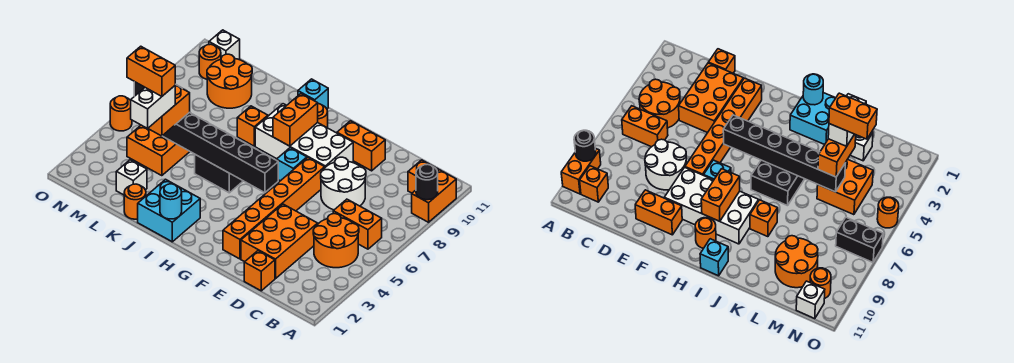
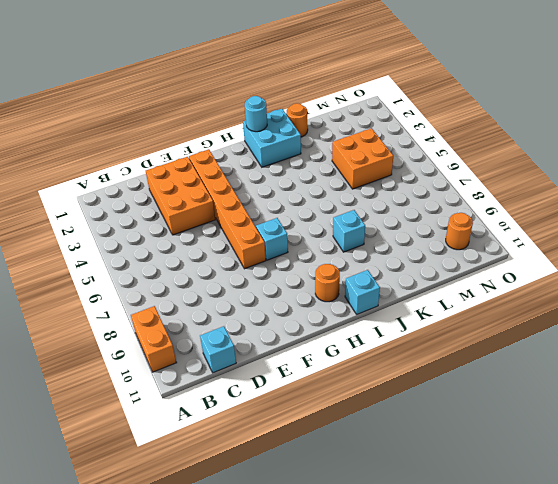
cyan 1x1 brick [200,326,236,373] -> none
cyan 1x1 brick [333,210,365,252] -> orange 1x1 brick [237,106,268,146]
none -> orange 2x2 round brick [313,214,359,268]
none -> orange 1x2 brick [333,199,382,249]
none -> orange 1x1 brick [408,160,438,193]
none -> orange 1x1 brick [244,251,275,291]

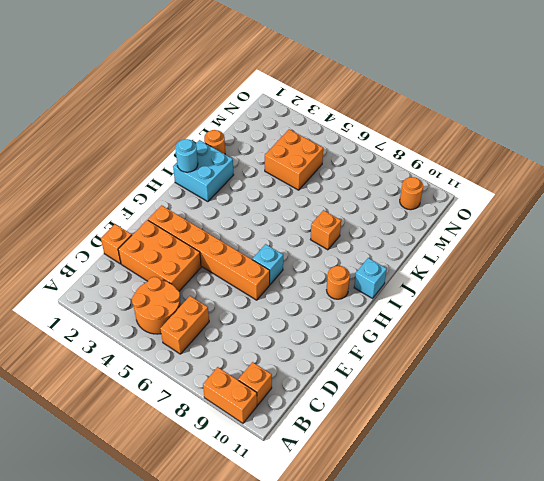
none -> white 2x2 round brick [321,157,366,210]
none -> orange 1x2 brick [337,121,385,171]
none -> white 2x4 brick [255,104,353,167]
none -> black 2x2 brick [195,131,250,193]

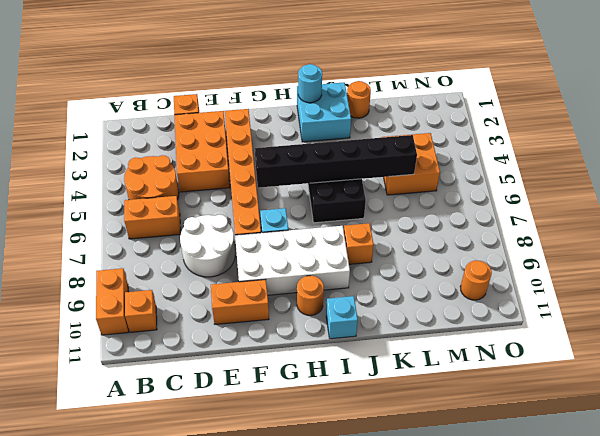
none -> white 1x1 brick [116,160,147,195]
none -> orange 2x2 round brick [207,54,252,108]
none -> black 1x2 brick [836,217,883,262]
none -> white 1x1 brick [209,30,240,59]

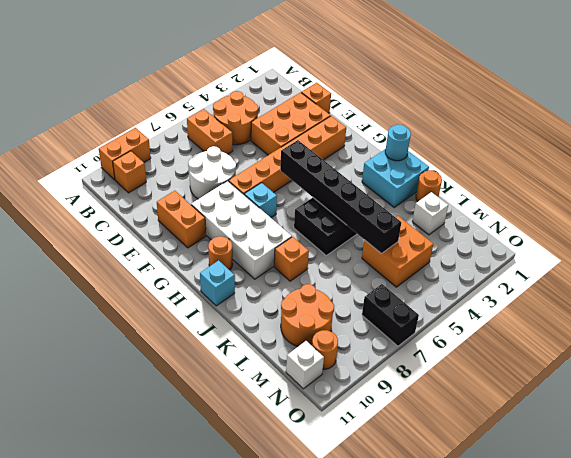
none -> orange 1x1 round brick [110,96,132,131]
none -> black 1x1 round brick [416,164,438,200]
none -> orange 1x2 brick [273,94,318,146]
none -> orange 1x2 brick [148,85,190,136]

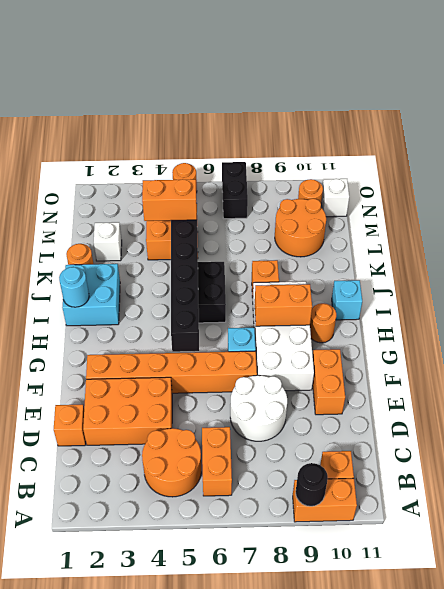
none -> white 1x2 brick [131,86,175,128]
none -> orange 1x2 brick [127,46,175,96]

